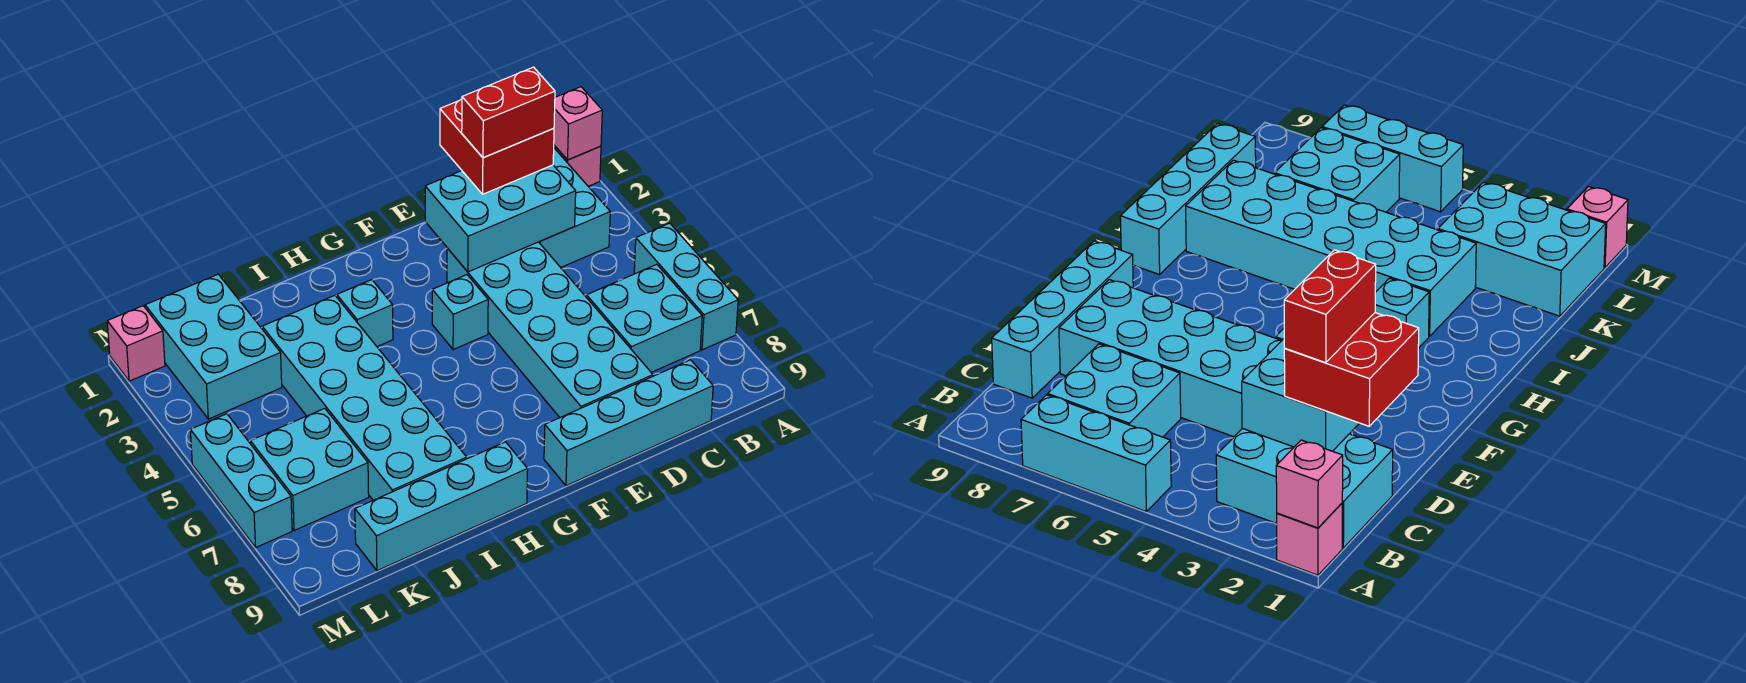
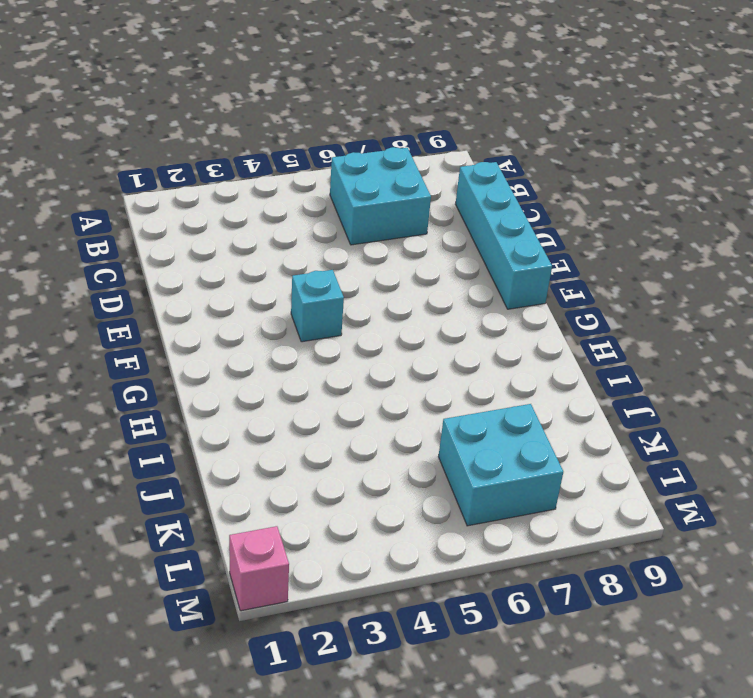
none -> pink 1x1 brick [554,145,601,186]
none -> cyan 1x3 brick [634,223,738,350]
none -> cyan 2x3 brick [539,148,610,267]

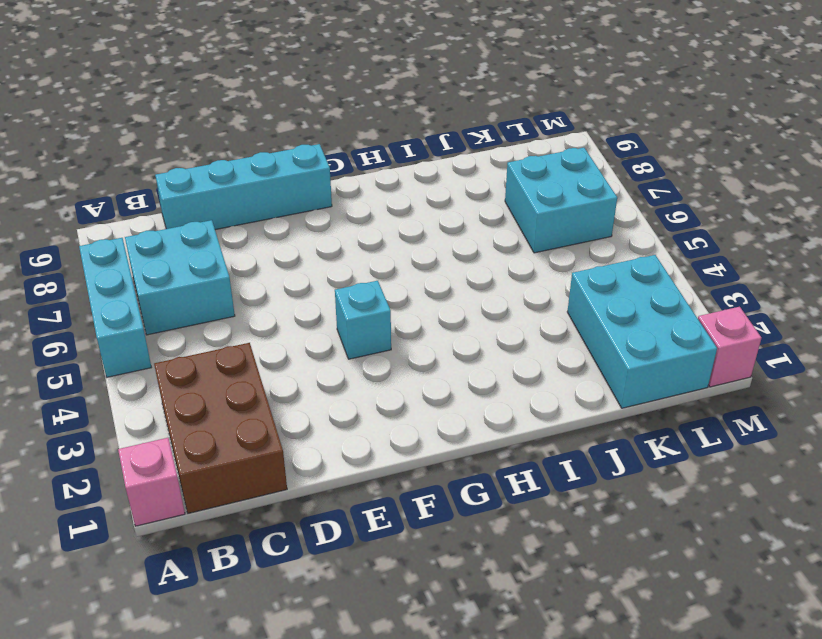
brown 2x3 brick [154,343,287,513] -> cyan 2x3 brick [539,148,610,267]
none -> cyan 2x6 brick [447,242,653,417]
none -> cyan 1x1 brick [337,280,393,346]
none -> cyan 1x4 brick [355,442,528,571]

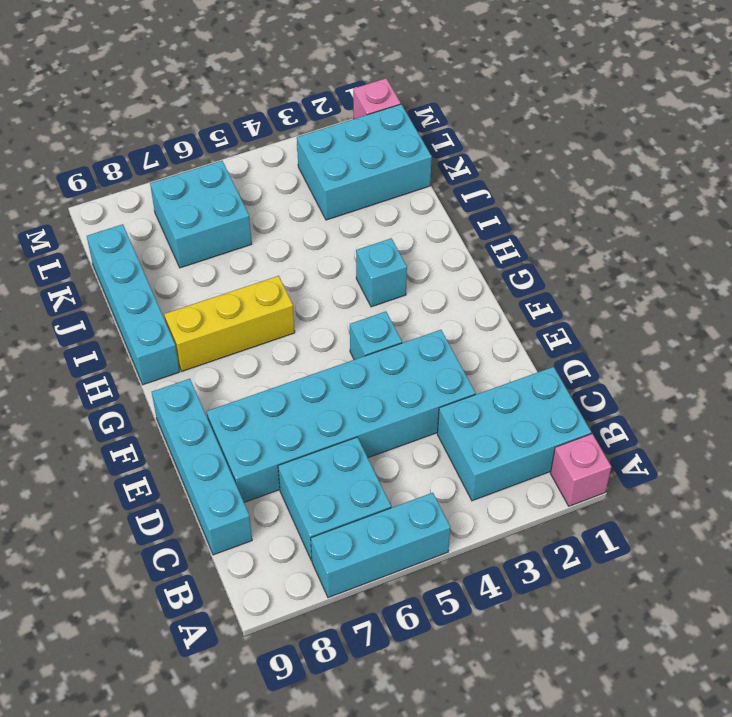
yellow 1x3 brick [164,276,295,371] -> none
none -> cyan 2x6 brick [262,295,467,500]
none -> cyan 1x3 brick [190,414,292,547]
none -> pink 1x1 brick [554,87,602,160]

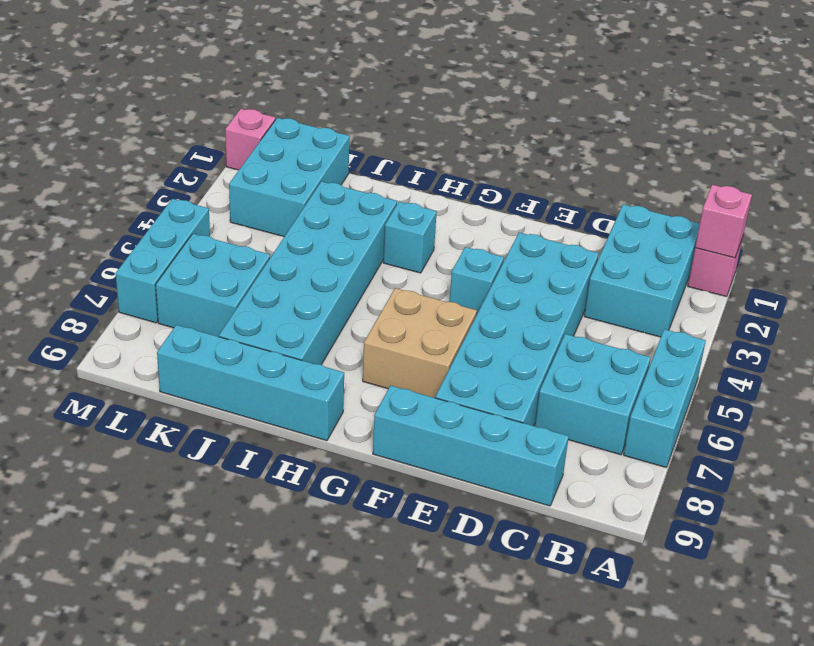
tan 2x2 brick [363,288,477,398] -> none
none -> cyan 2x3 brick [425,165,576,272]
none -> red 2x2 brick [440,99,554,194]
none -> red 1x2 brick [462,67,555,158]

